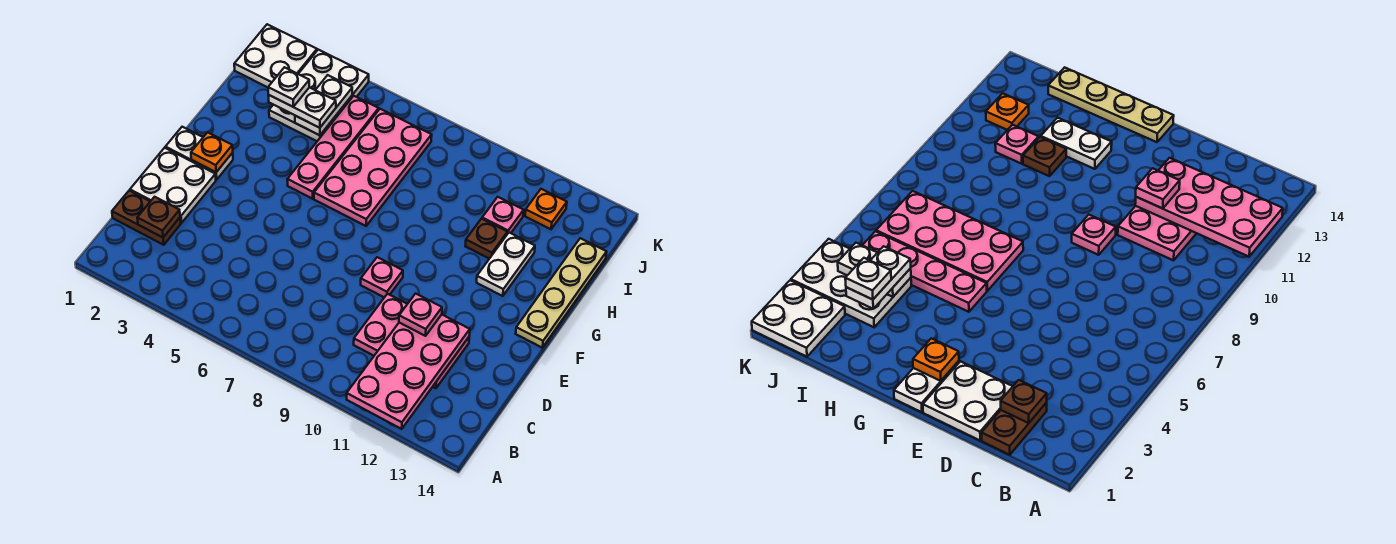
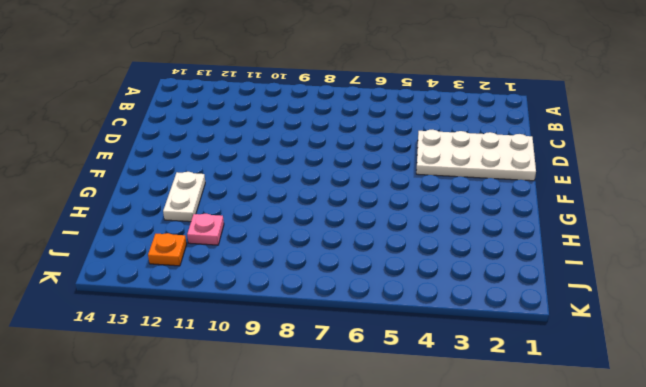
white 2x4 plate [416,130,536,181] -> white 2x2 plate [130,148,216,223]
none -> brown 1x2 plate [112,191,181,245]
none -> pink 2x3 plate [354,294,469,388]
none -> pink 1x1 plate [361,257,403,297]

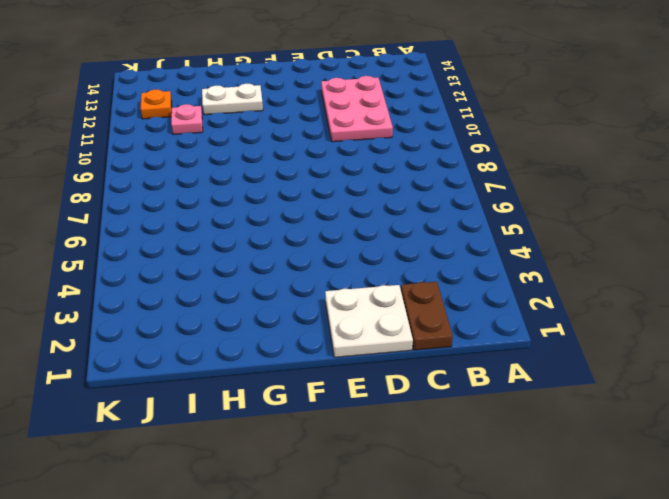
none -> pink 1x1 plate [361,257,403,297]
none -> white 1x2 plate [166,127,233,180]
none -> tan 1x4 plate [516,238,607,348]

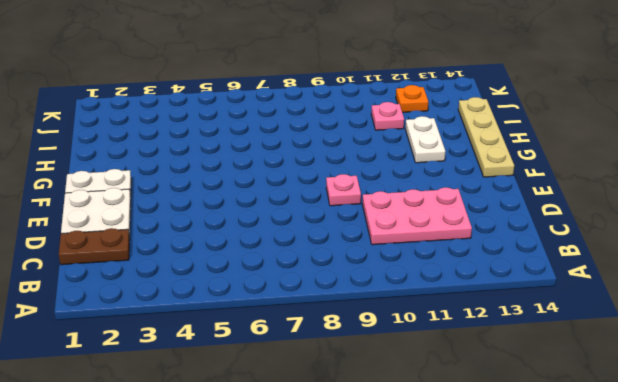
none -> pink 1x4 plate [287,96,379,199]
none -> pink 2x4 plate [314,109,432,226]
none -> brown 1x1 plate [466,219,507,259]

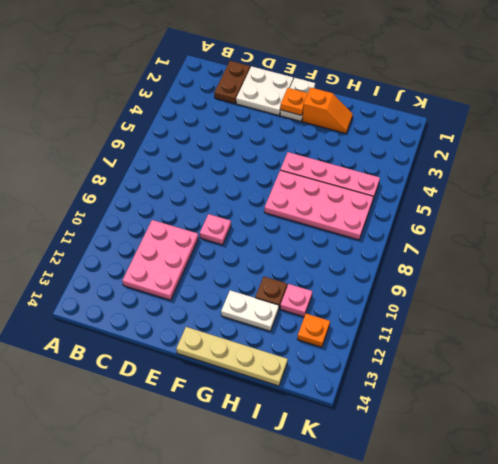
orange 1x2 slope [302,88,353,133] -> none
none -> white 2x3 plate [269,50,369,141]
none -> white 2x2 plate [234,24,317,87]
none -> pink 2x4 plate [347,315,470,429]

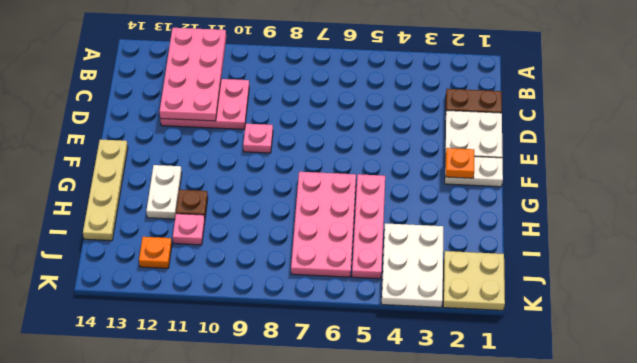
tan 2x2 plate [443,251,505,310] -> white 2x2 plate [234,24,317,87]
none -> brown 1x1 plate [137,197,180,238]
none -> white 1x2 plate [295,75,352,135]
none -> pink 1x1 plate [399,294,442,336]

